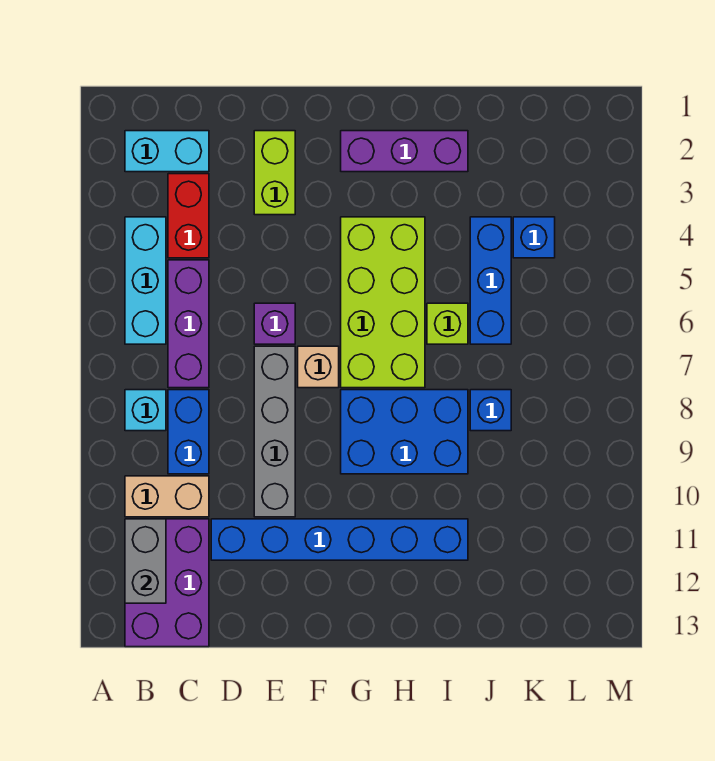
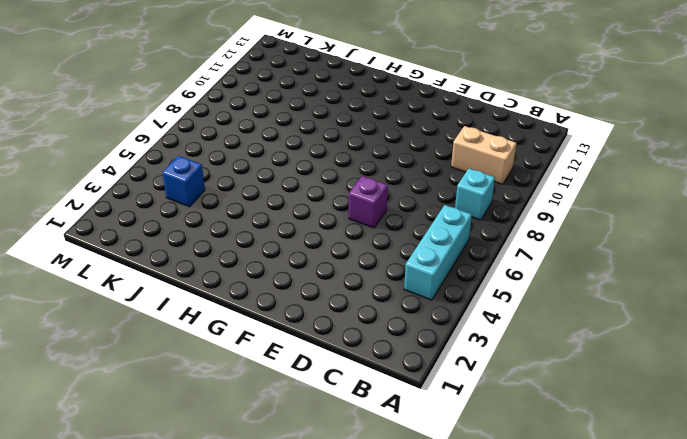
none -> cyan 1x2 brick [125,131,209,172]
none -> purple 2x3 brick [125,519,209,647]
none -> red 1x2 brick [168,174,209,258]

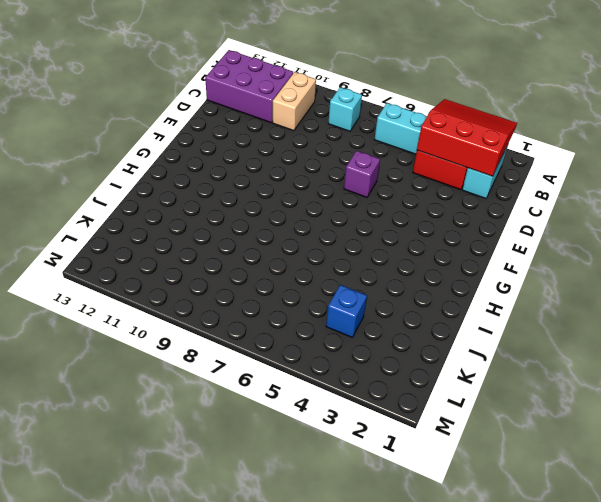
red 3x3 slope [417,99,517,176] -> none
none -> purple 1x3 brick [168,260,209,388]
none -> blue 1x2 brick [168,390,209,474]
none -> blue 1x6 brick [211,519,468,560]

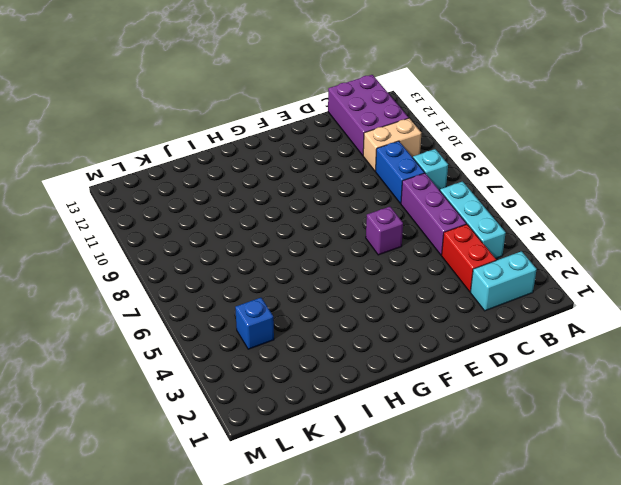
none -> blue 1x6 brick [211,519,468,560]
none -> lime 1x2 brick [254,131,295,215]
none -> grey 1x4 brick [254,346,295,517]

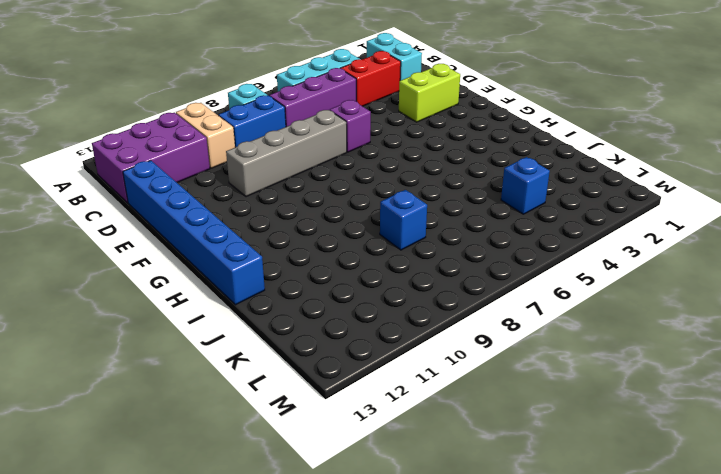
blue 1x6 brick [123,160,265,305] -> blue 1x6 brick moved to [211,519,468,560]
none -> tan 1x1 brick [298,346,339,388]
none -> purple 1x3 brick [341,131,468,172]
none -> lime 2x4 brick [341,217,425,388]

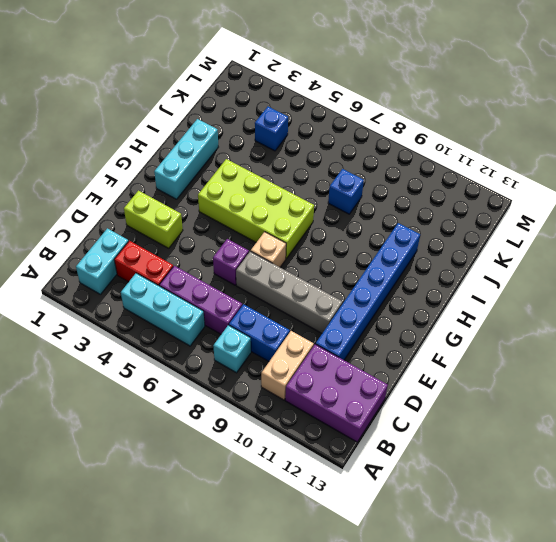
cyan 1x3 brick [154,119,218,199] -> purple 1x3 brick [341,131,468,172]
none -> blue 2x3 brick [341,390,468,474]
none -> lime 1x1 brick [427,303,468,344]
none -> blue 1x3 brick [470,217,511,344]

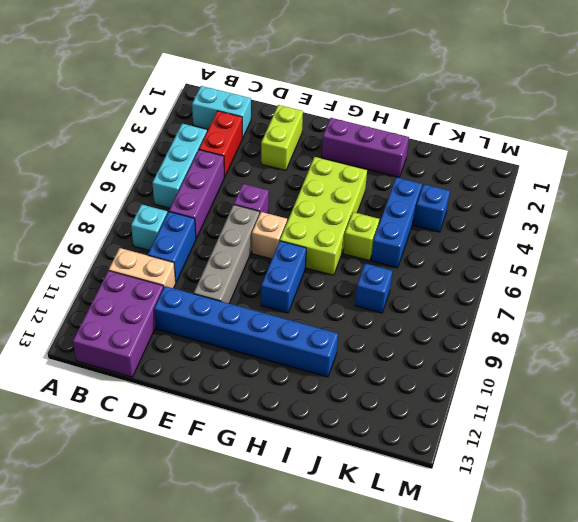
blue 1x2 brick [261,241,306,313] -> blue 2x3 brick [341,390,468,474]
none -> grey 1x2 brick [125,519,166,603]

